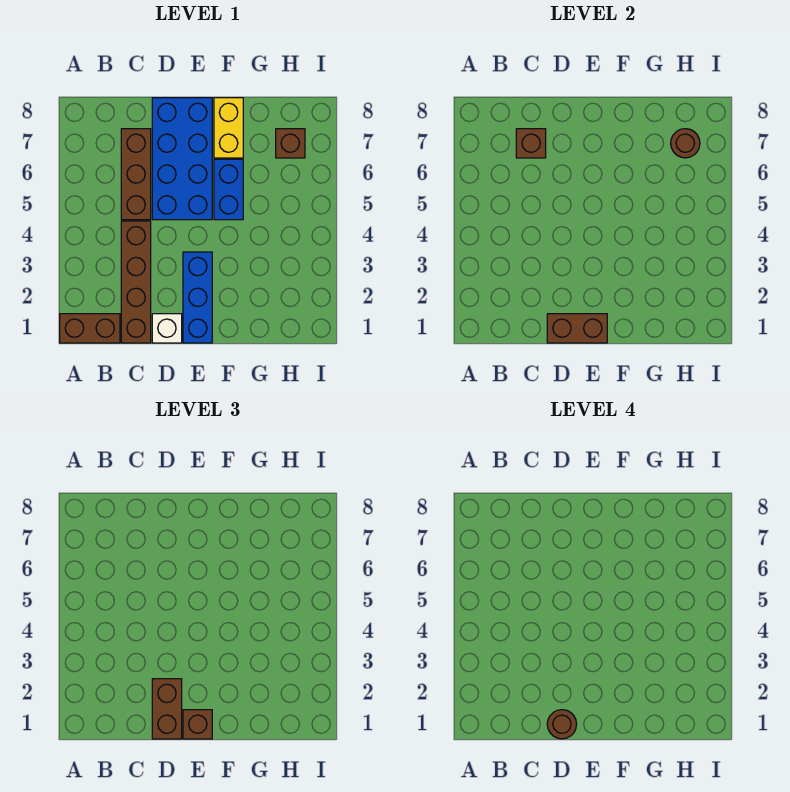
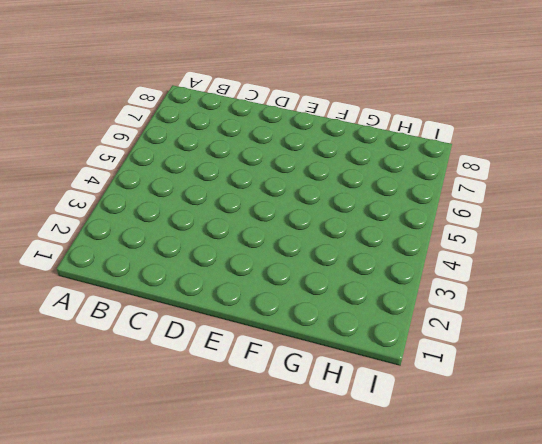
none -> brown 1x2 brick [60,314,120,343]
none -> brown 1x4 brick [121,221,151,343]
none -> brown 1x3 brick [121,129,151,220]

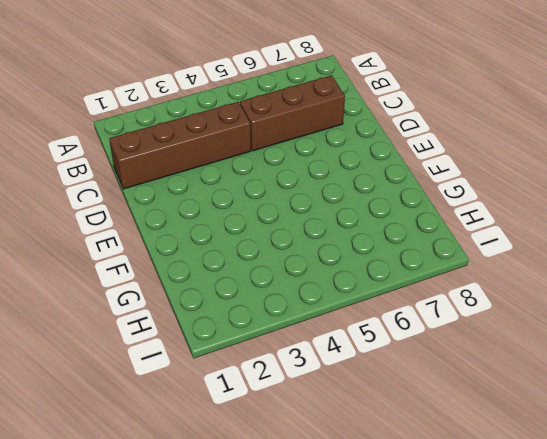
none -> brown 1x2 brick [60,314,120,343]
none -> white 1x1 brick [152,314,182,343]
none -> blue 2x4 brick [152,98,212,220]

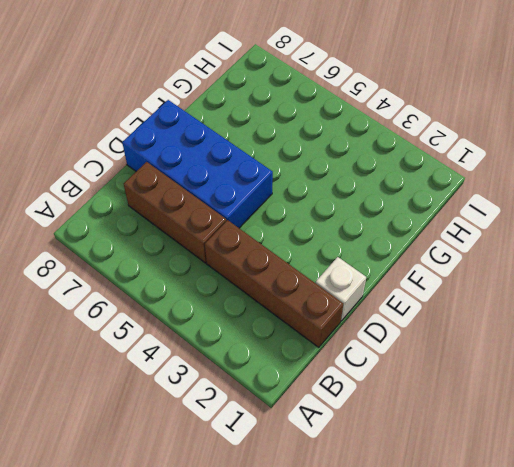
none -> brown 1x2 brick [60,314,120,343]
none -> blue 1x3 brick [183,252,212,343]
none -> blue 1x2 brick [214,159,243,220]

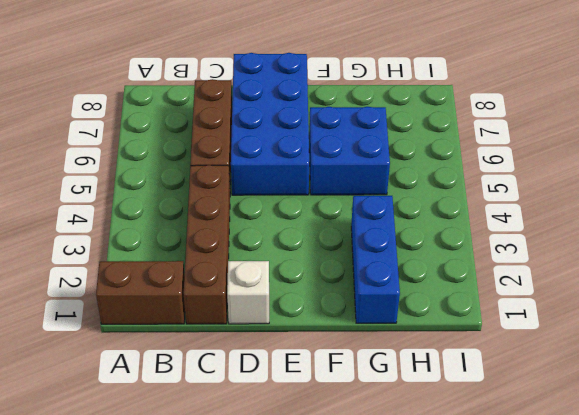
blue 2x2 brick [309,107,390,195] -> blue 1x2 brick [214,159,243,220]
blue 1x3 brick [351,195,400,323] -> blue 1x3 brick moved to [183,252,212,343]
none -> yellow 1x2 brick [214,98,243,158]
none -> brown 1x1 brick [276,129,305,158]
none -> brown 1x1 brick [516,129,546,158]

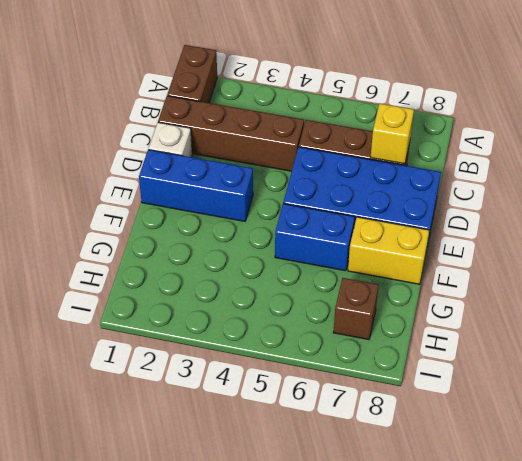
yellow 1x1 brick [370,104,414,164] -> brown 1x1 brick [516,129,546,158]
none -> brown 1x2 brick [547,314,607,343]
none -> brown 1x1 round brick [671,129,700,158]
none -> brown 1x2 brick [152,679,182,739]

